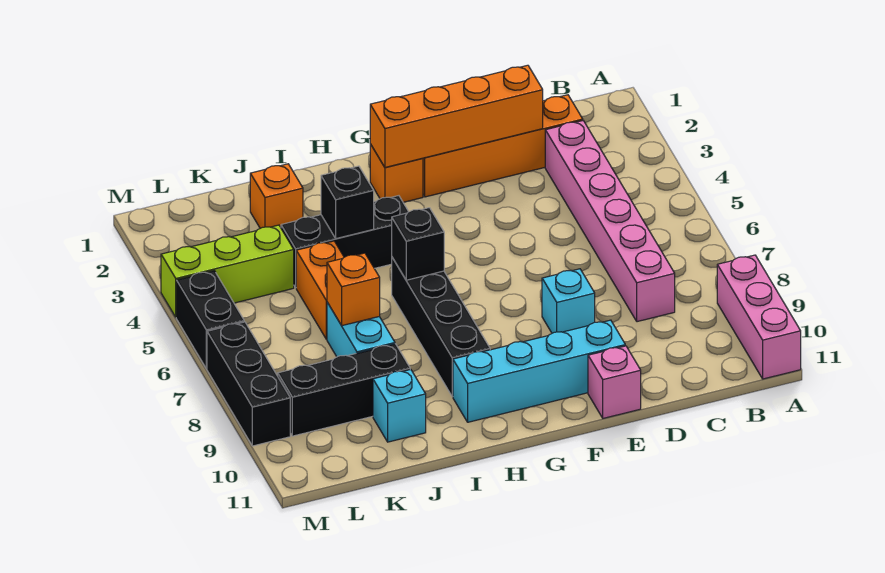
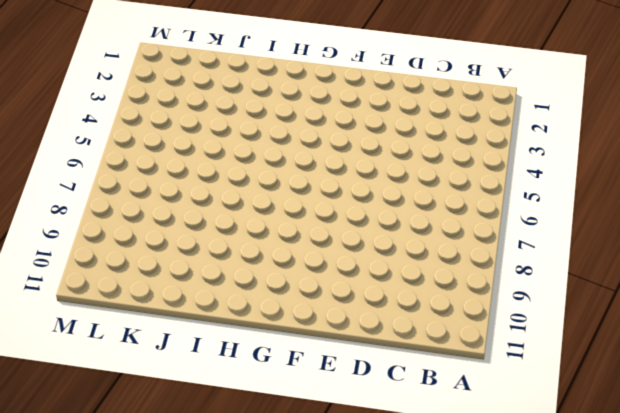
none -> pink 1x3 brick [717,255,801,379]
none -> orange 1x4 brick [423,95,583,197]
none -> pink 1x6 brick [545,121,675,322]

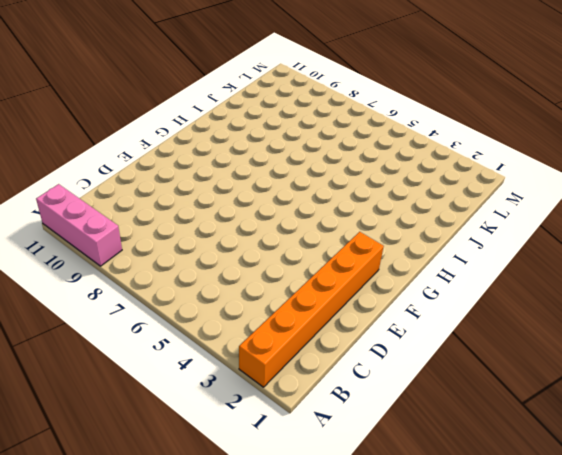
orange 1x6 brick [239,232,384,387] -> orange 1x4 brick [423,95,583,197]
none -> pink 1x6 brick [545,121,675,322]
none -> cyan 1x1 brick [542,269,595,333]
none -> cyan 1x4 brick [453,320,625,422]

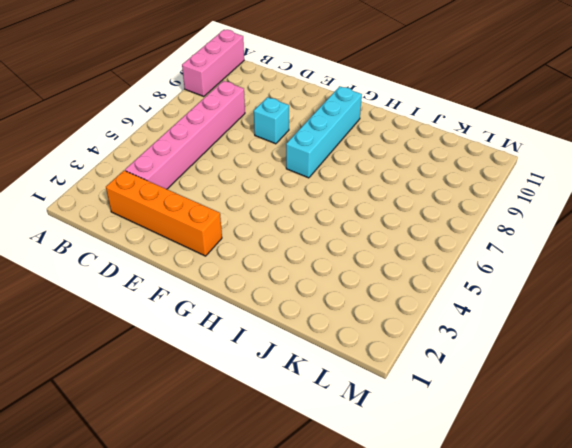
cyan 1x4 brick [286,86,362,178] -> cyan 1x4 brick turned to [453,320,625,422]
none -> pink 1x1 brick [588,346,641,418]
none -> orange 1x1 brick [370,144,423,202]
none -> black 1x3 brick [281,196,409,288]

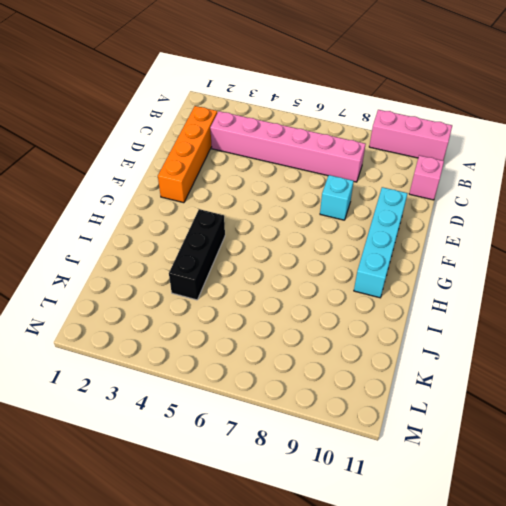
pink 1x1 brick [409,155,444,200] -> pink 1x1 brick moved to [588,346,641,418]
none -> orange 1x1 brick [370,144,423,202]
none -> black 1x4 brick [392,258,490,397]
none -> orange 1x1 brick [250,164,303,228]

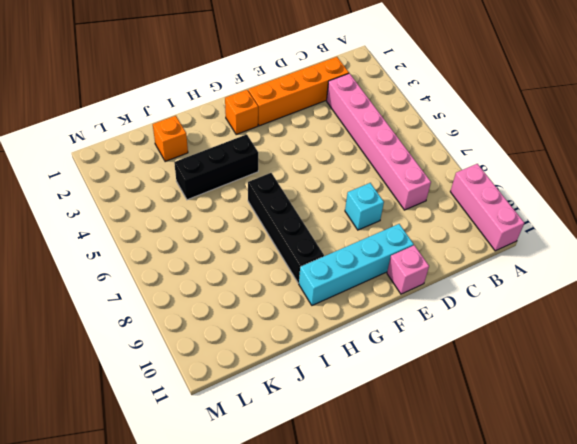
none -> orange 1x2 brick [296,241,344,339]
none -> cyan 1x2 brick [327,302,395,357]
none -> black 1x3 brick [278,344,410,436]

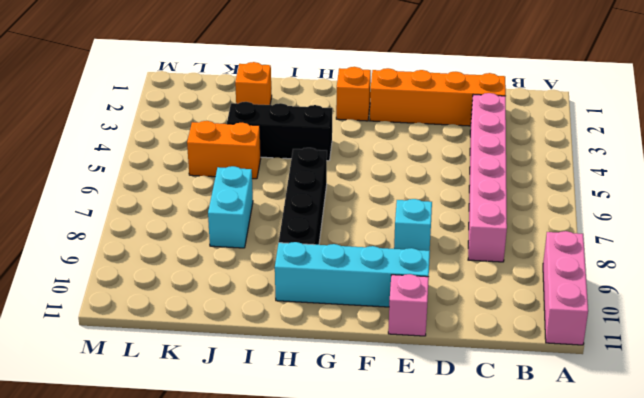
orange 1x2 brick [187,121,261,179] -> orange 1x2 brick turned to [296,241,344,339]
none -> black 1x3 brick [278,344,410,436]
none -> cyan 1x1 brick [373,369,426,442]
none -> lime 1x3 brick [161,225,294,317]

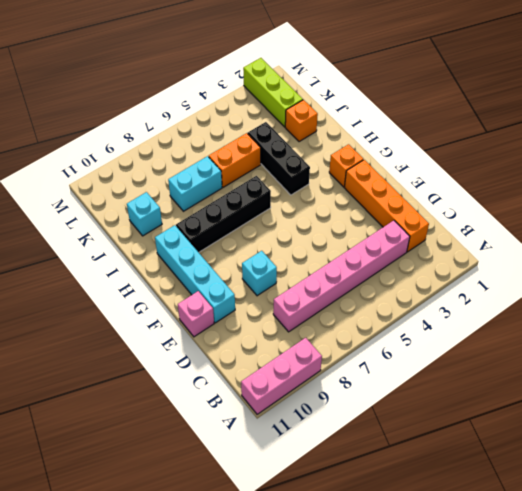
lime 1x3 brick [243,58,303,127] -> lime 1x3 brick moved to [161,225,294,317]
none -> black 1x3 brick [278,344,410,436]
none -> black 1x2 brick [176,271,244,369]
none -> black 1x3 brick [207,322,290,446]

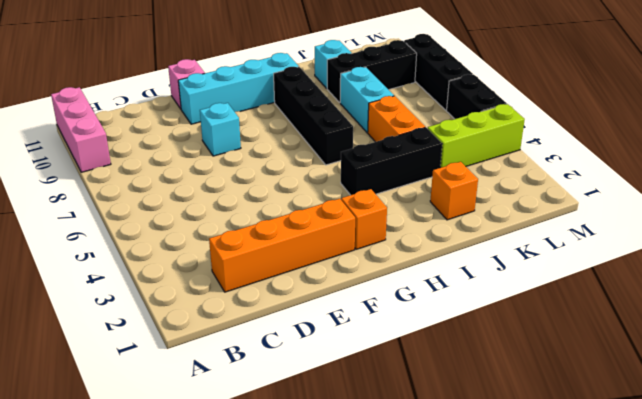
none -> pink 1x6 brick [545,121,675,322]
none -> orange 1x4 brick [370,65,543,167]
none -> black 1x1 brick [392,208,444,280]

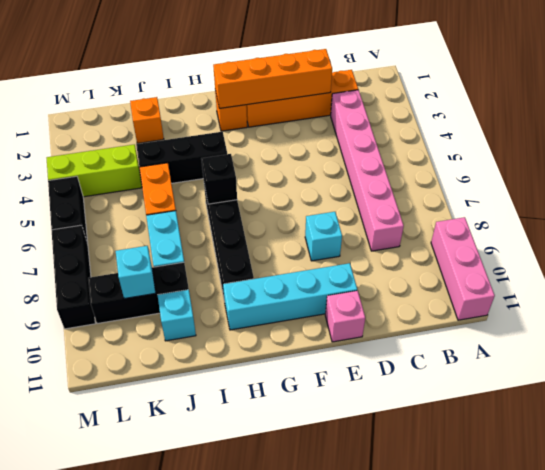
cyan 1x1 brick [116,246,155,299] -> none
none -> black 1x1 brick [321,166,374,239]
none -> orange 1x1 brick [327,253,380,326]

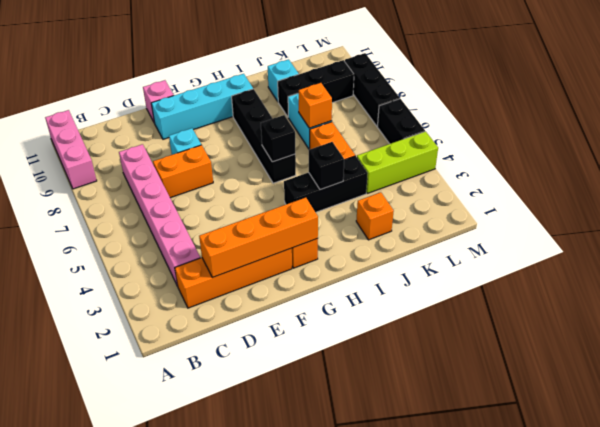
orange 1x2 brick [153,145,213,198] -> none

